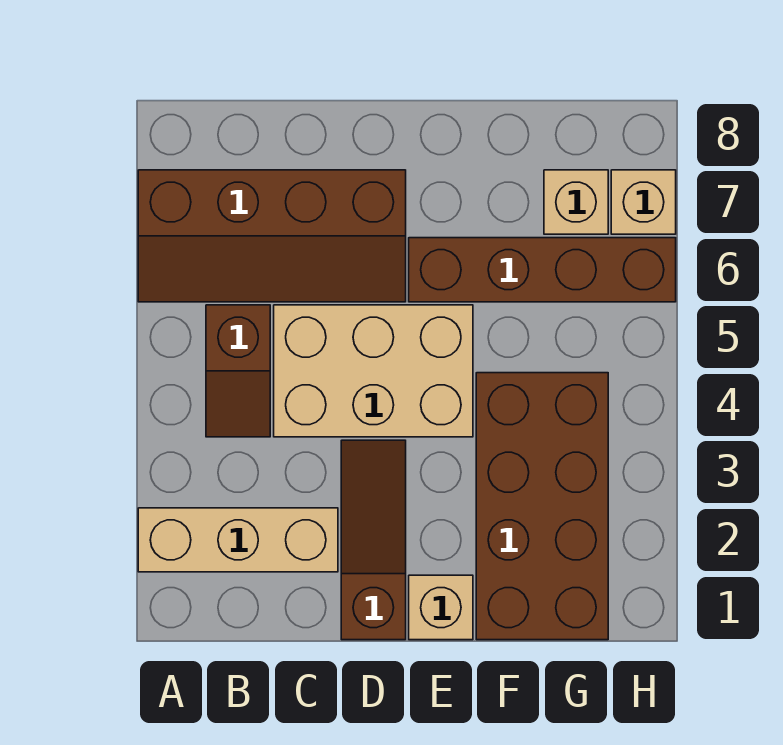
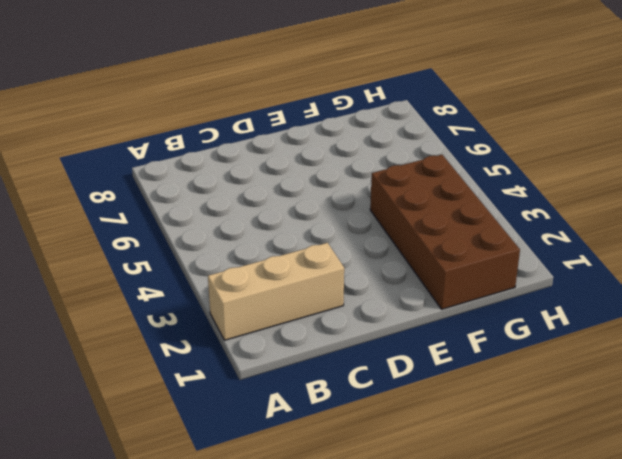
none -> brown 2x4 slope [138,170,406,302]
none -> brown 1x2 slope [206,305,270,437]

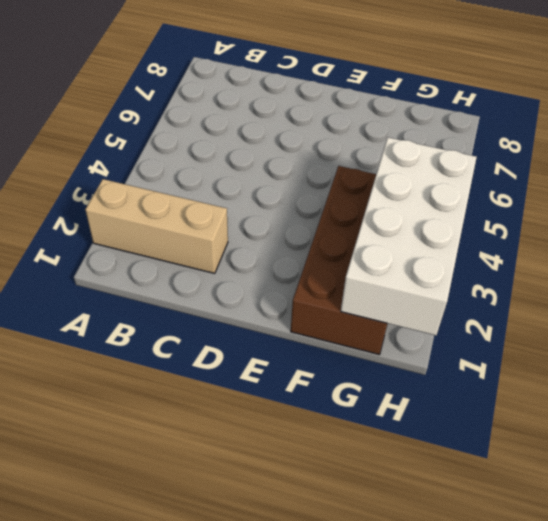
white 2x4 brick [341,138,477,335] -> none
none -> brown 2x4 slope [138,170,406,302]
none -> brown 1x2 slope [206,305,270,437]

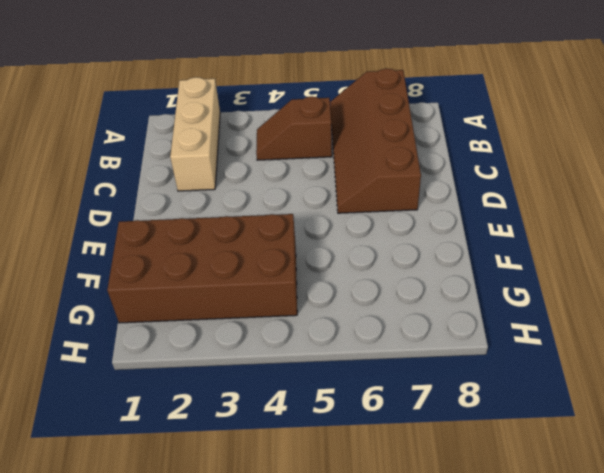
none -> tan 2x3 brick [274,305,473,437]
none -> brown 1x3 slope [341,440,406,640]

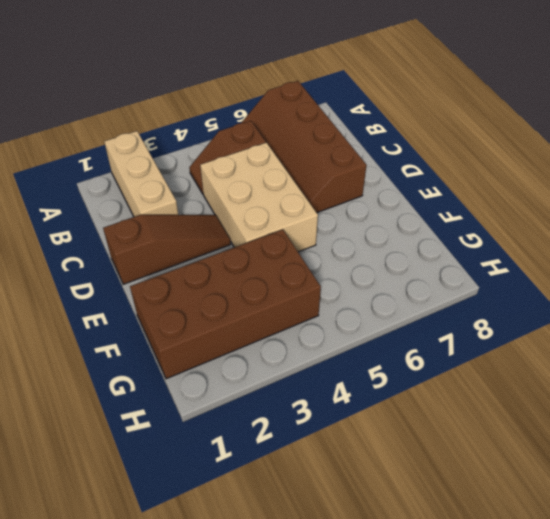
none -> tan 1x1 brick [409,575,473,640]
none -> brown 1x4 brick [409,238,676,302]

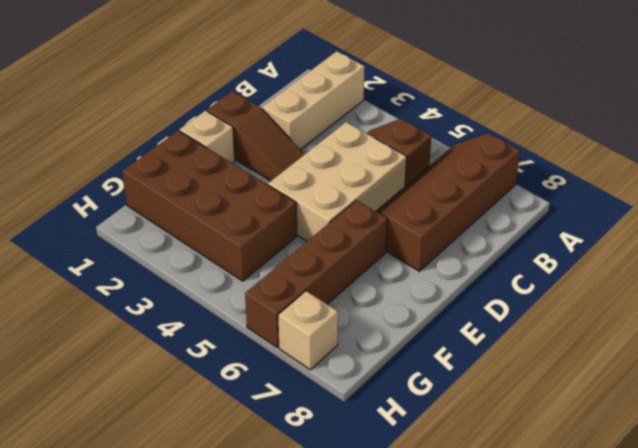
none -> tan 1x1 brick [544,170,608,234]

